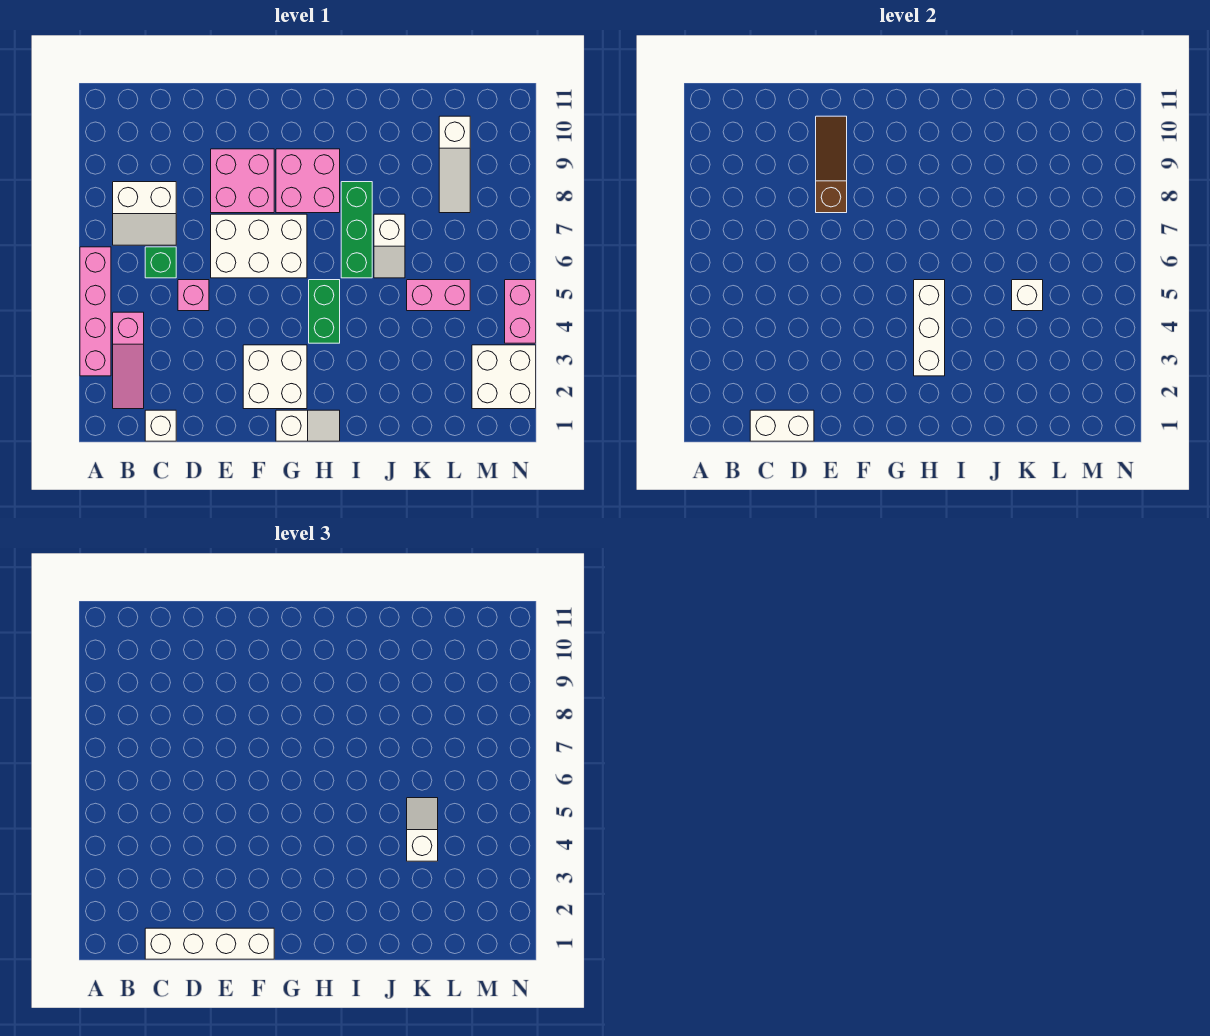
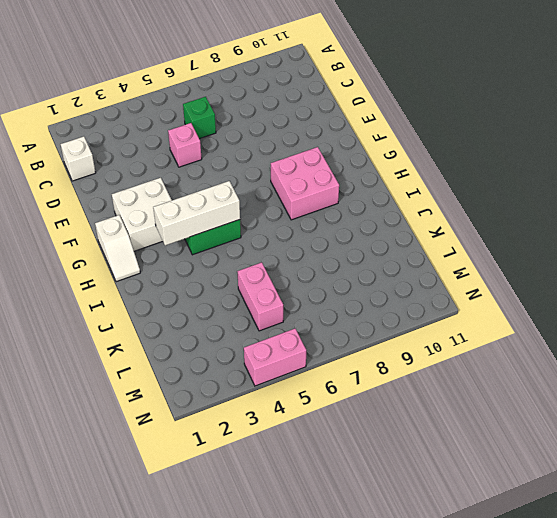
none -> pink 1x4 brick [80,247,111,376]
none -> pink 1x3 slope [113,312,144,409]
none -> white 2x2 slope [113,182,176,245]

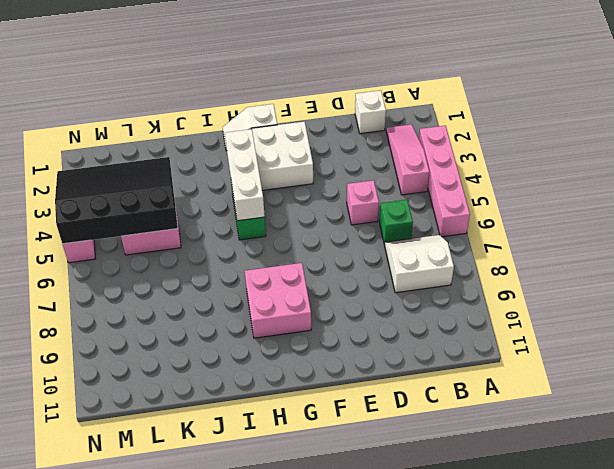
black 3x4 slope [55,157,178,244] -> white 1x1 brick [1012,280,1043,311]
none -> white 2x3 brick [211,214,307,278]
none -> pink 2x2 brick [211,149,274,213]
none -> green 1x3 brick [341,182,372,278]

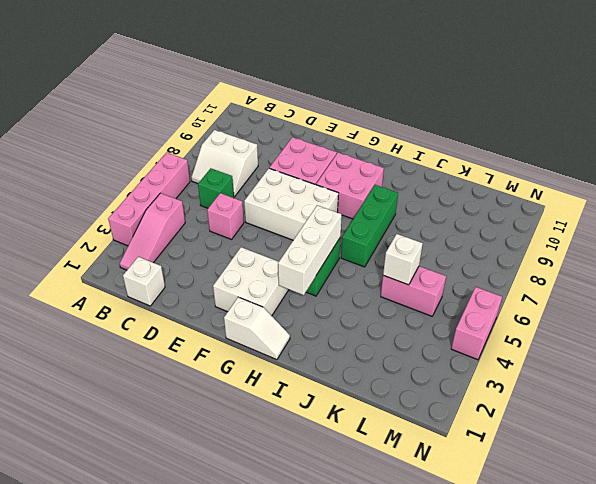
none -> white 1x2 slope [374,214,405,278]
none -> white 1x3 slope [439,116,470,213]
none -> white 2x2 brick [472,345,536,409]

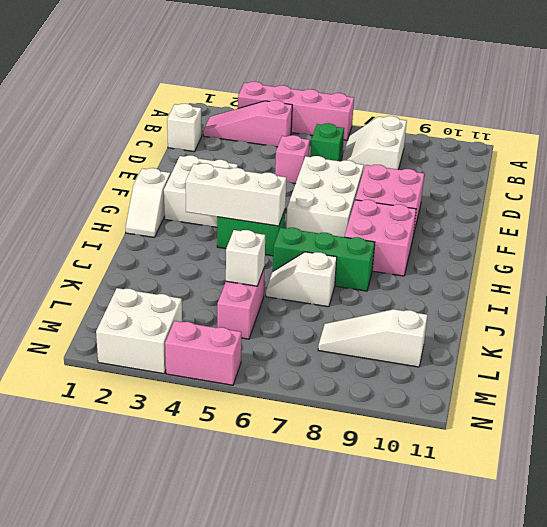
none -> white 1x2 brick [750,410,814,441]
none -> brown 1x3 slope [816,116,847,213]
none -> white 1x4 brick [145,928,274,959]

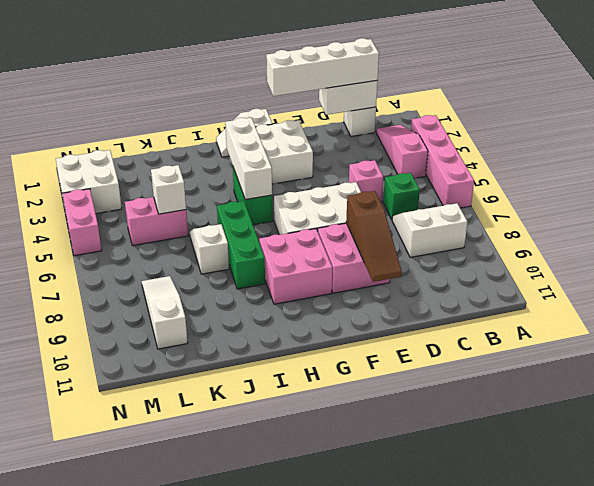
none -> white 1x2 slope [407,798,438,861]

